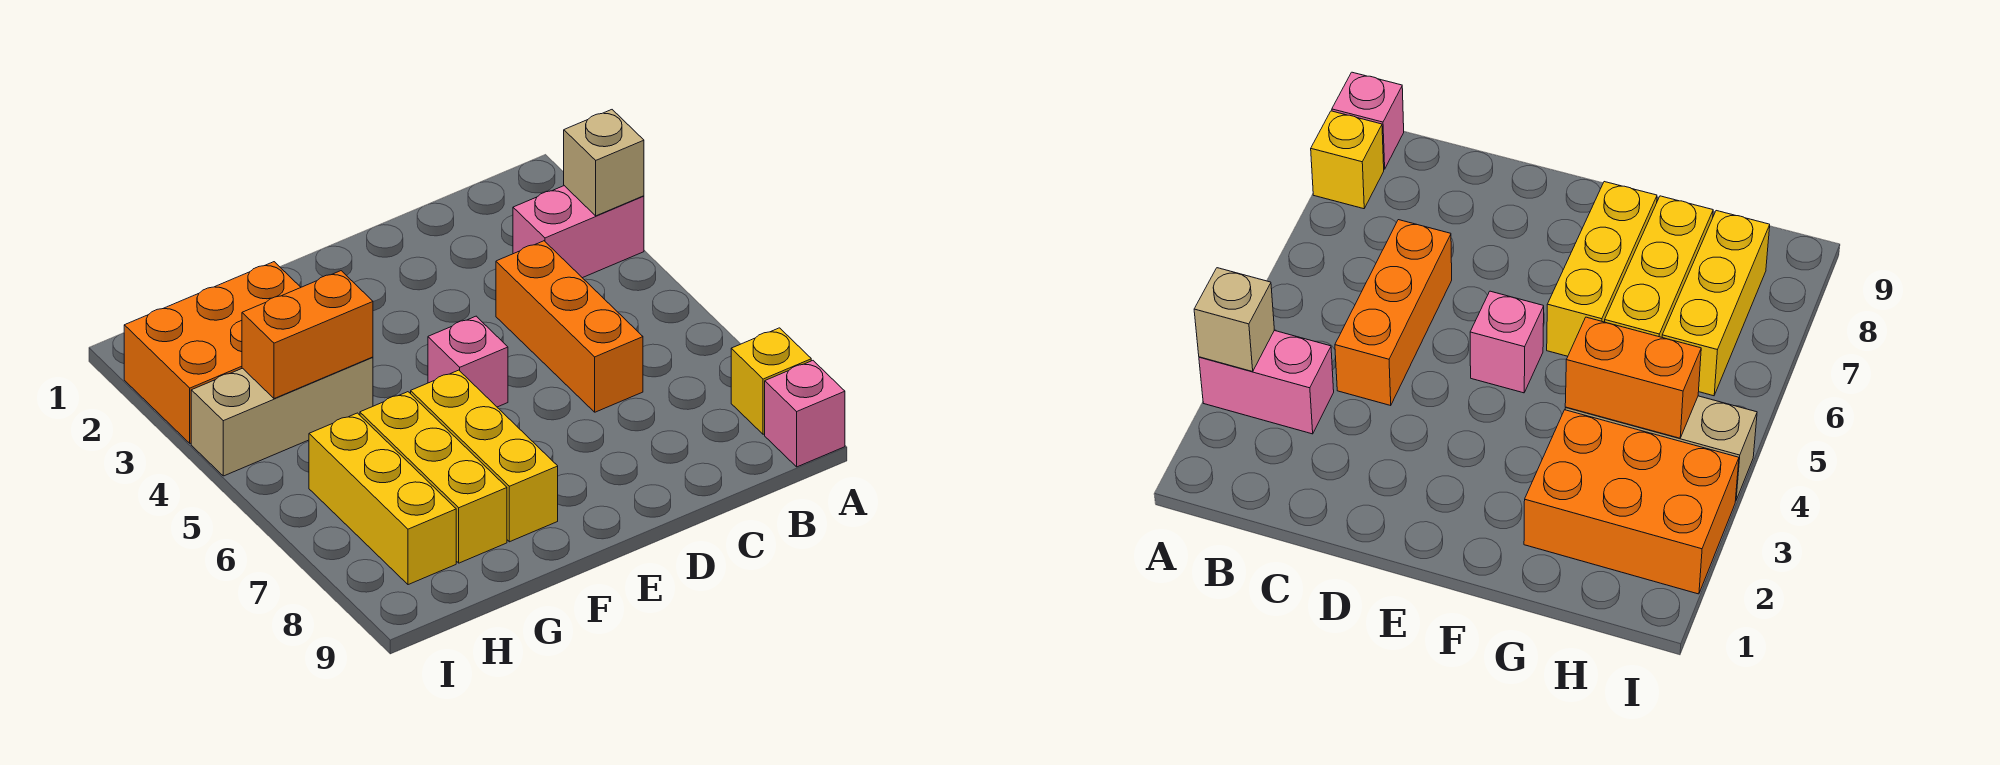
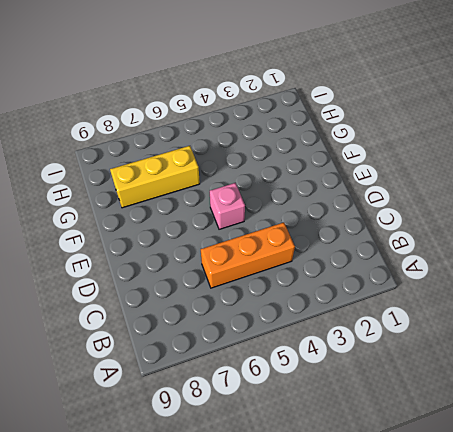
none -> pink 1x2 brick [513,186,644,278]
none -> yellow 1x1 brick [731,328,811,434]
none -> pink 1x1 brick [765,361,845,467]

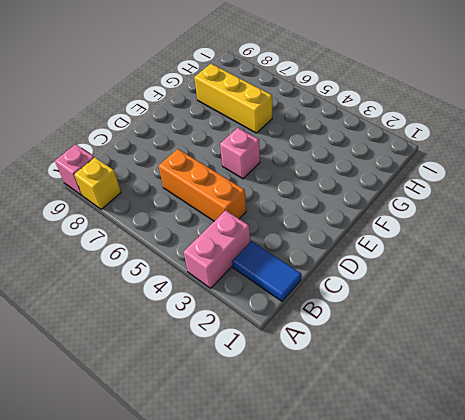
blue 1x2 tile [232,241,301,301] -> none
none -> yellow 1x3 brick [411,370,558,542]
none -> orange 2x3 brick [124,262,301,443]
none -> tan 1x3 brick [191,357,373,476]

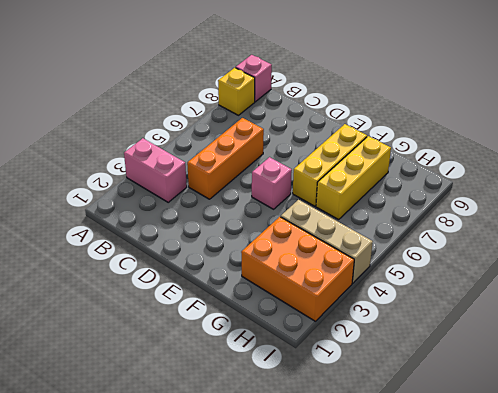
none -> yellow 1x3 brick [309,413,456,585]
none -> tan 1x1 brick [564,110,644,216]
none -> orange 1x2 brick [242,271,373,399]

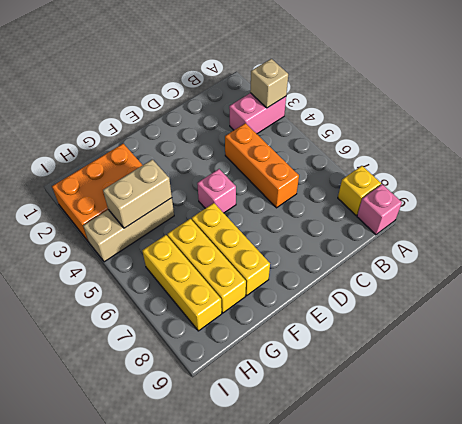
tan 1x2 brick [103,159,172,228] -> orange 1x2 brick [242,271,373,399]

